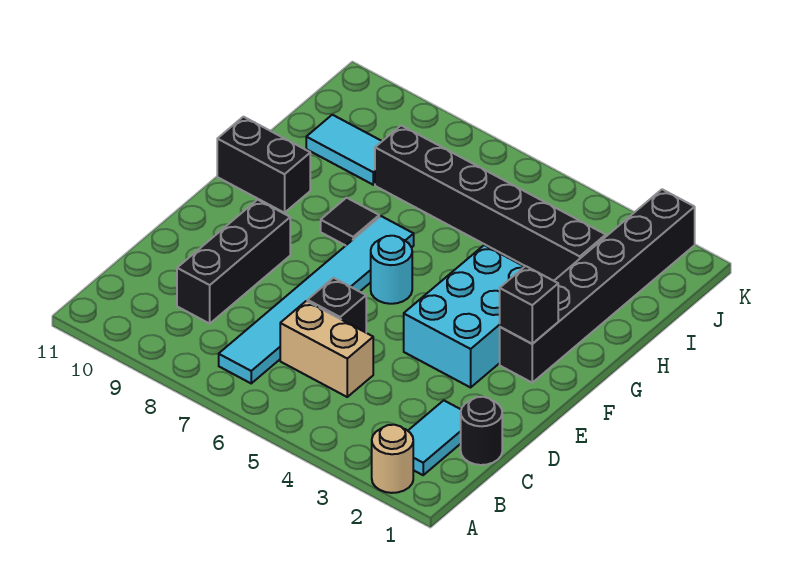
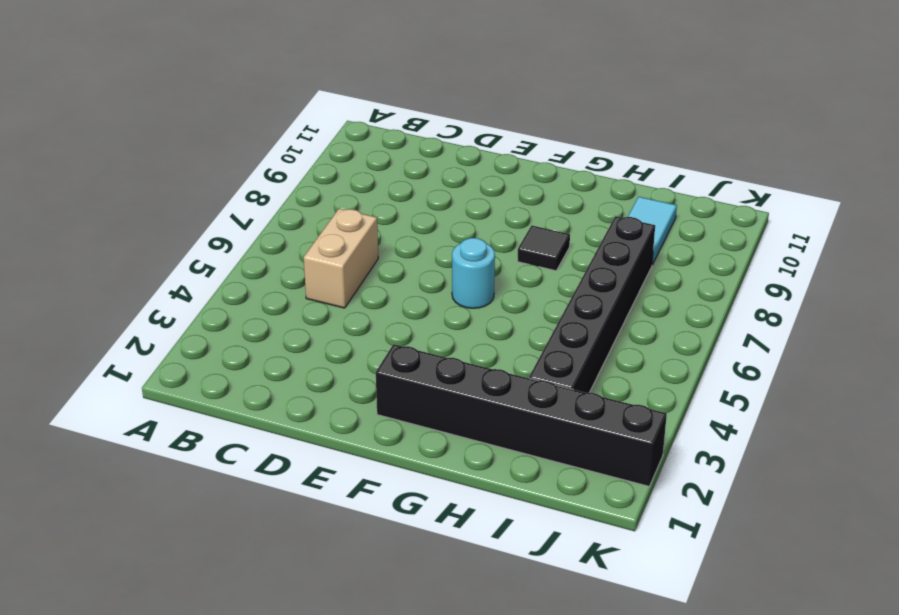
none -> tan 1x1 round brick [372,425,413,493]
none -> cyan 1x2 tile [408,400,461,475]
none -> cyan 1x6 tile [219,216,414,383]

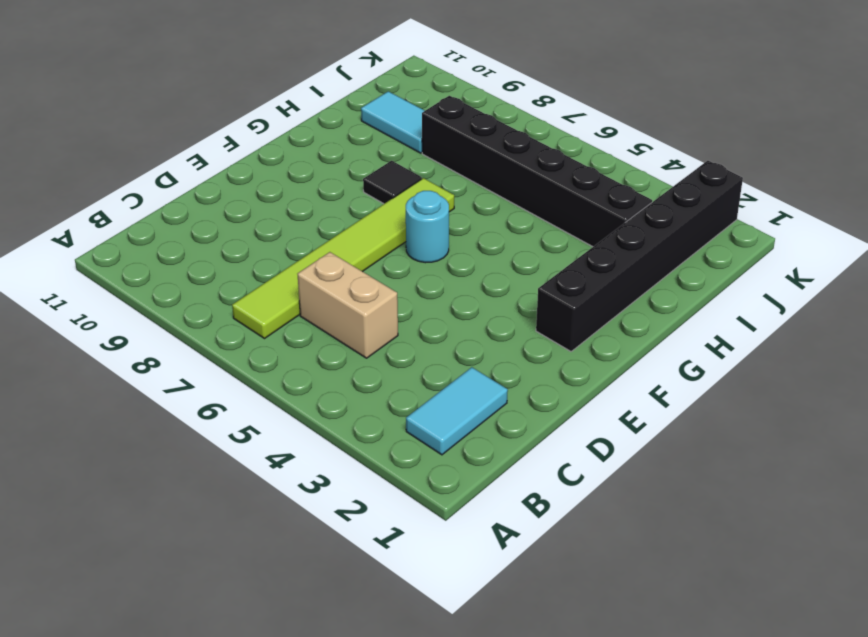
lime 1x6 tile [232,178,454,338] -> cyan 1x6 tile [219,216,414,383]
none -> tan 1x1 round brick [372,425,413,493]
none -> black 1x1 round brick [461,397,502,465]
none -> black 1x3 brick [177,200,290,324]

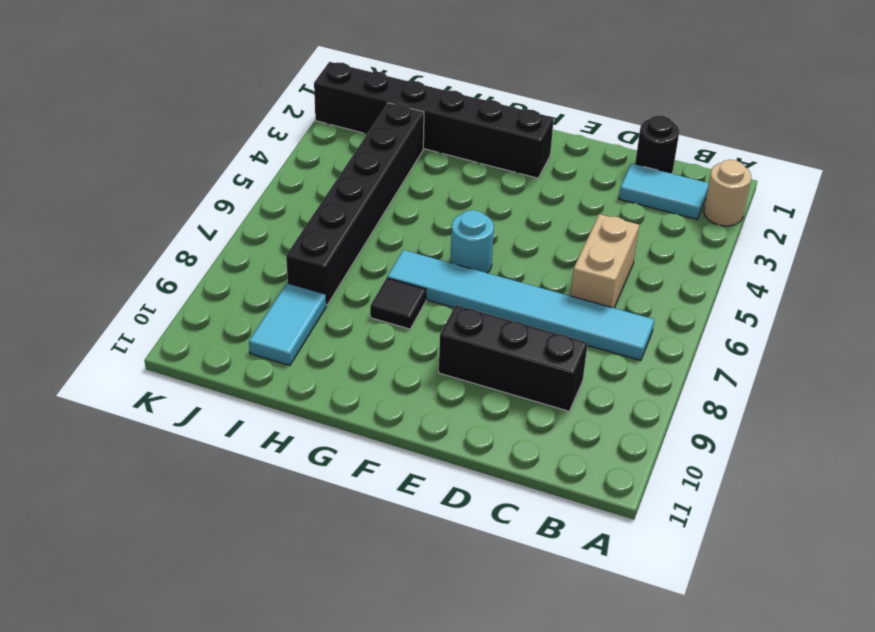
none -> black 1x1 brick [307,278,366,333]
none -> cyan 2x3 brick [404,245,524,387]
none -> black 1x2 brick [217,117,310,213]

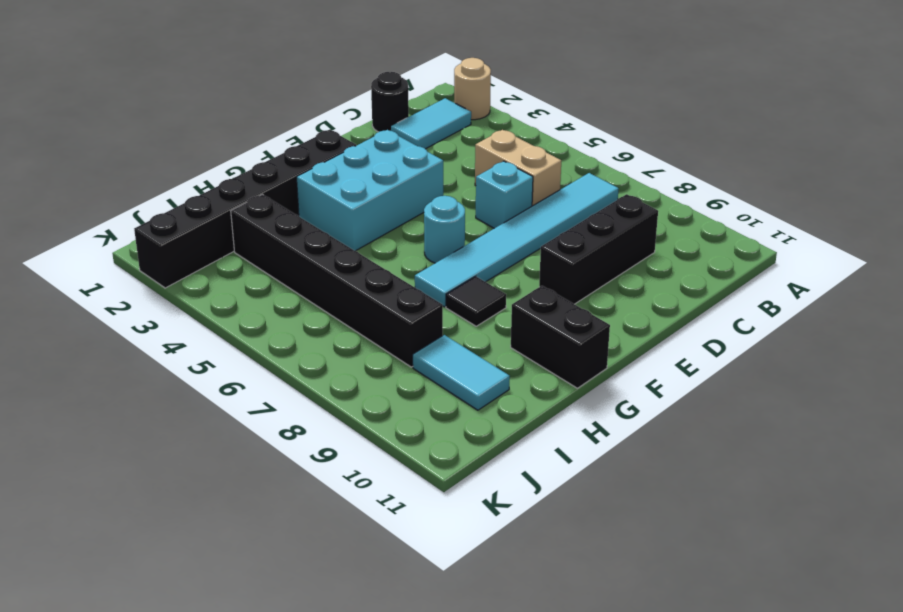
cyan 1x1 brick [476,161,533,228] -> black 1x1 brick [307,278,366,333]
none -> black 1x1 brick [500,266,558,344]

